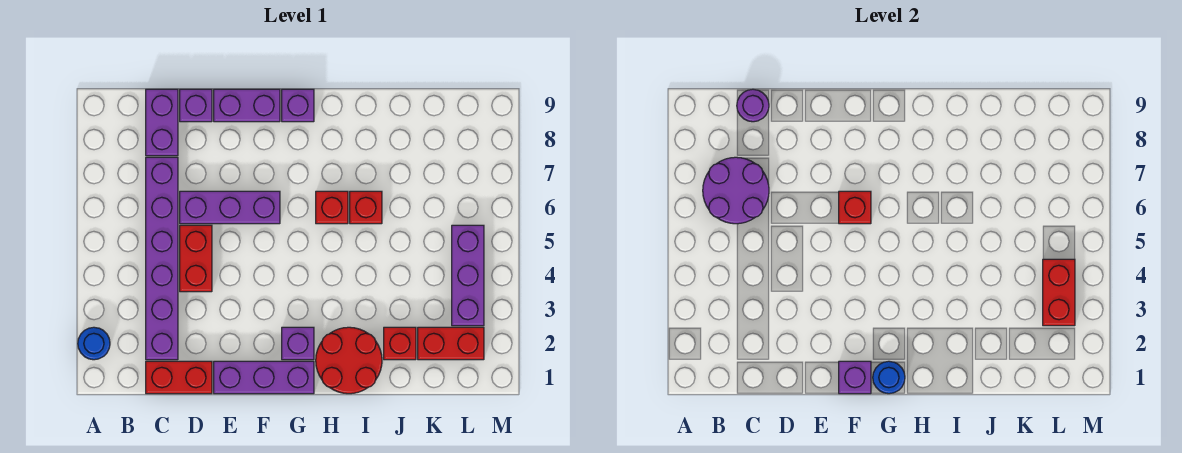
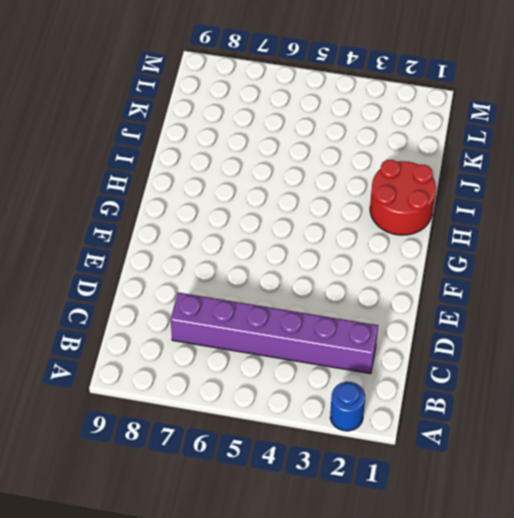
none -> red 1x2 brick [146,361,212,394]
none -> purple 1x2 brick [146,89,178,156]
none -> red 1x2 brick [180,225,212,292]

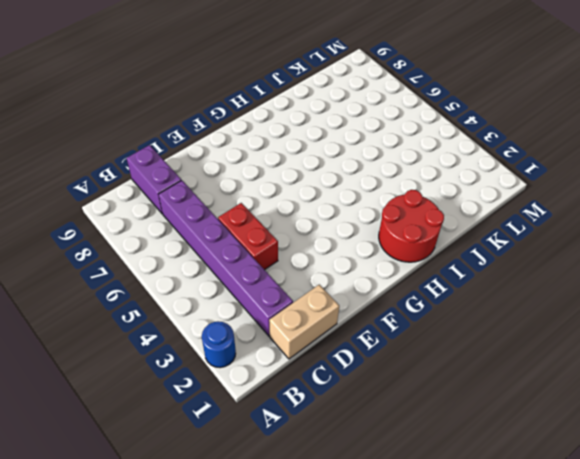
tan 1x2 brick [269,285,339,359] -> red 1x2 brick [146,361,212,394]
none -> purple 1x3 brick [180,191,280,224]
none -> purple 1x1 brick [180,89,212,122]
none -> purple 1x3 brick [214,361,314,394]

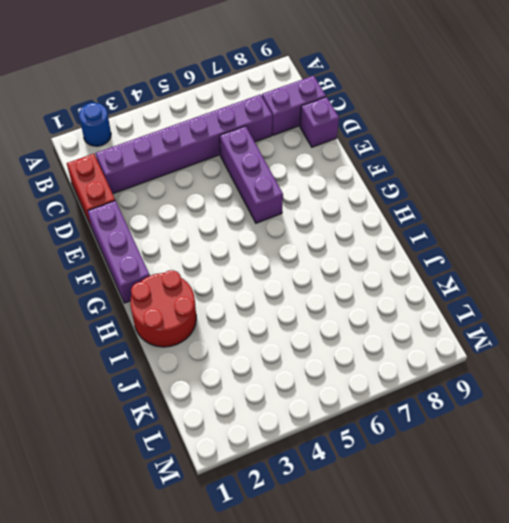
none -> red 1x2 brick [180,225,212,292]
none -> purple 1x2 brick [214,89,280,122]
none -> purple 1x1 brick [282,327,314,360]

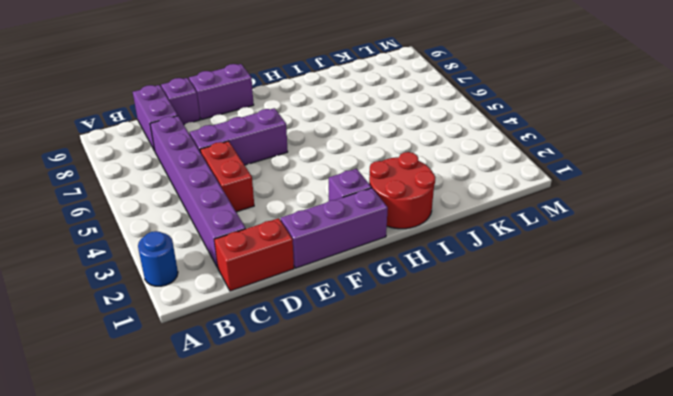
none -> purple 1x1 brick [282,89,314,122]
none -> red 1x1 brick [316,191,348,224]
none -> red 1x1 brick [350,191,382,224]

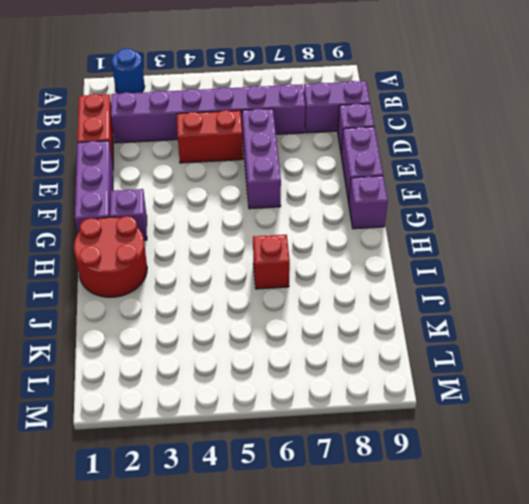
none -> red 1x1 brick [316,191,348,224]
none -> red 1x1 brick [384,327,416,360]
none -> red 1x2 brick [418,327,484,360]

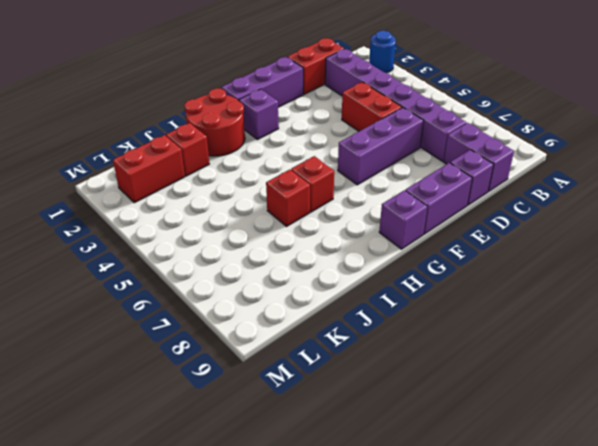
none -> purple 1x3 brick [452,225,484,326]
none -> purple 2x2 round brick [703,157,769,224]
none -> purple 1x1 round brick [737,89,769,122]

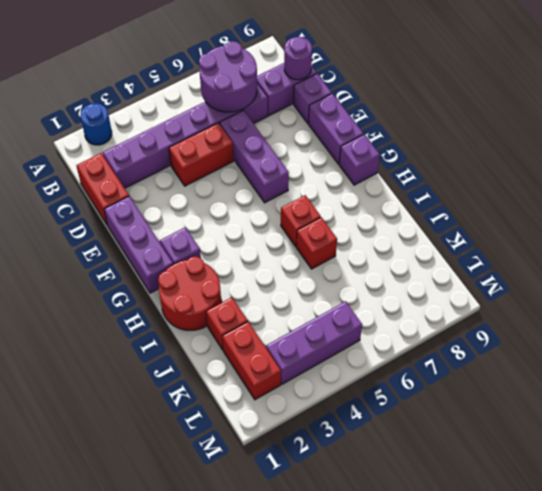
none -> purple 1x1 brick [839,361,871,394]
none -> red 1x1 brick [839,191,871,224]
none -> blue 1x1 round brick [873,361,905,394]

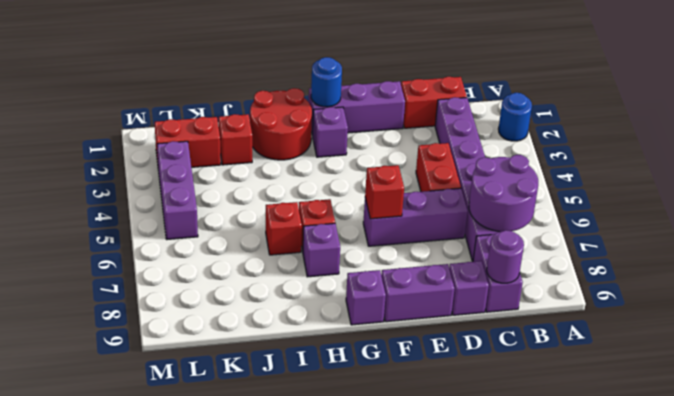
purple 1x1 brick [303,223,340,277] -> purple 1x1 brick moved to [839,361,871,394]
none -> red 1x2 brick [1043,259,1075,326]

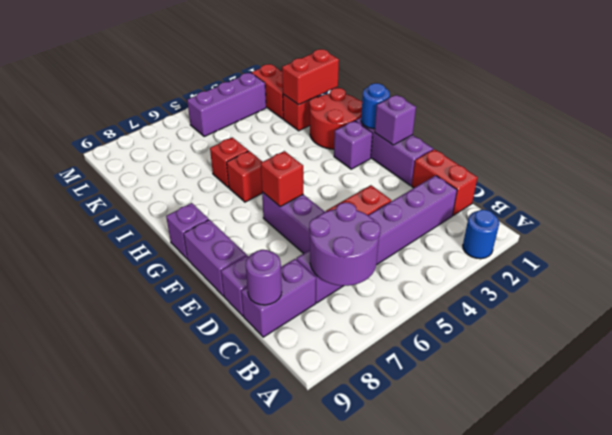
red 1x2 brick [282,49,339,105] -> red 1x2 brick moved to [1043,259,1075,326]

